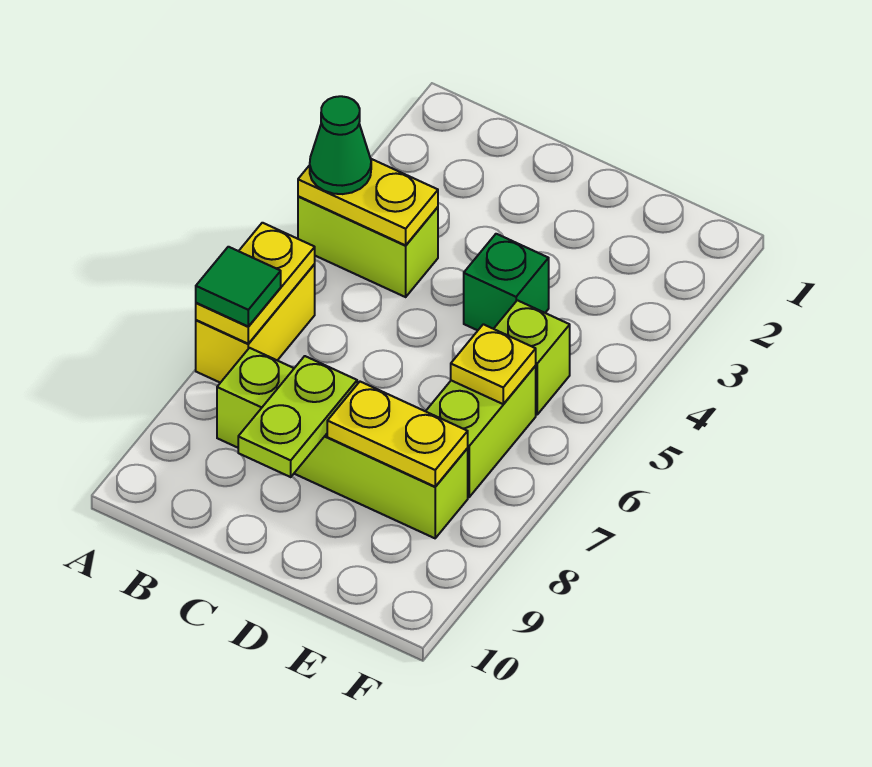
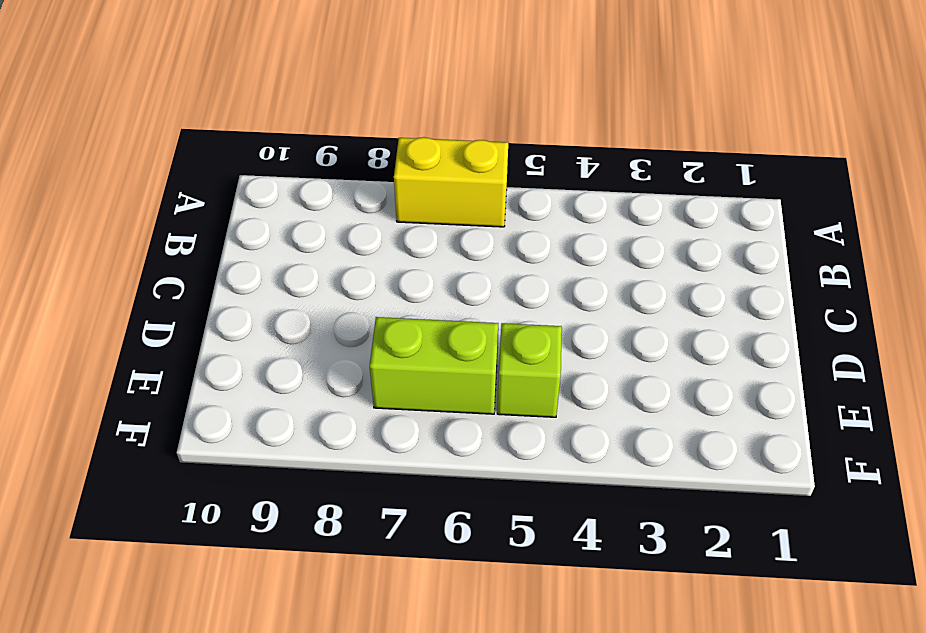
none -> lime 1x2 brick [298,196,438,297]
none -> lime 1x4 brick [217,348,468,538]
none -> green 1x1 brick [464,234,549,330]

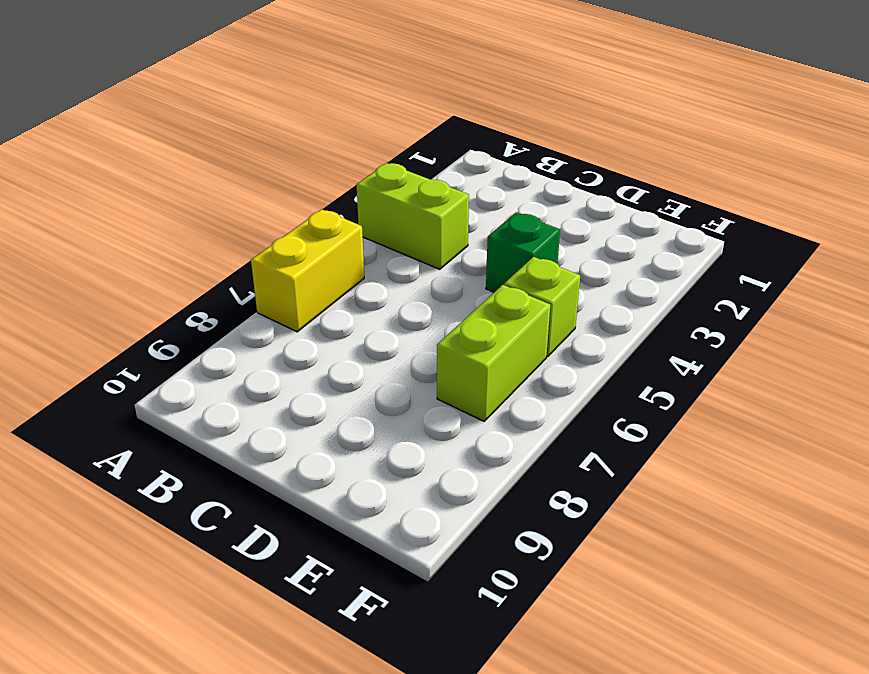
none -> lime 1x4 brick [217,348,468,538]
none -> yellow 1x2 plate [298,159,438,245]
none -> yellow 1x2 plate [196,223,315,344]

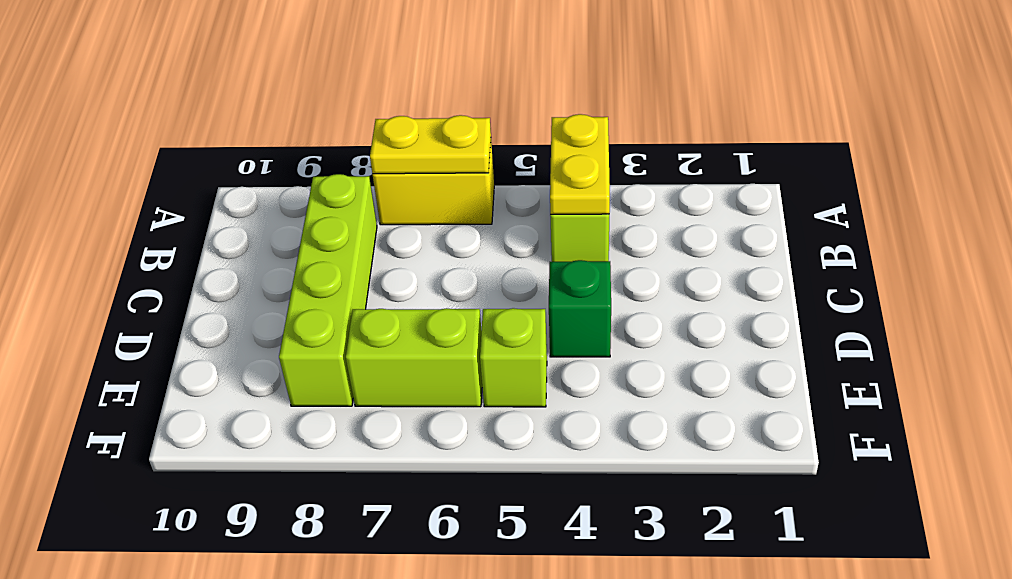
none -> lime 1x2 plate [238,356,357,477]
none -> yellow 1x2 plate [327,382,468,487]
none -> yellow 1x1 plate [451,324,536,404]

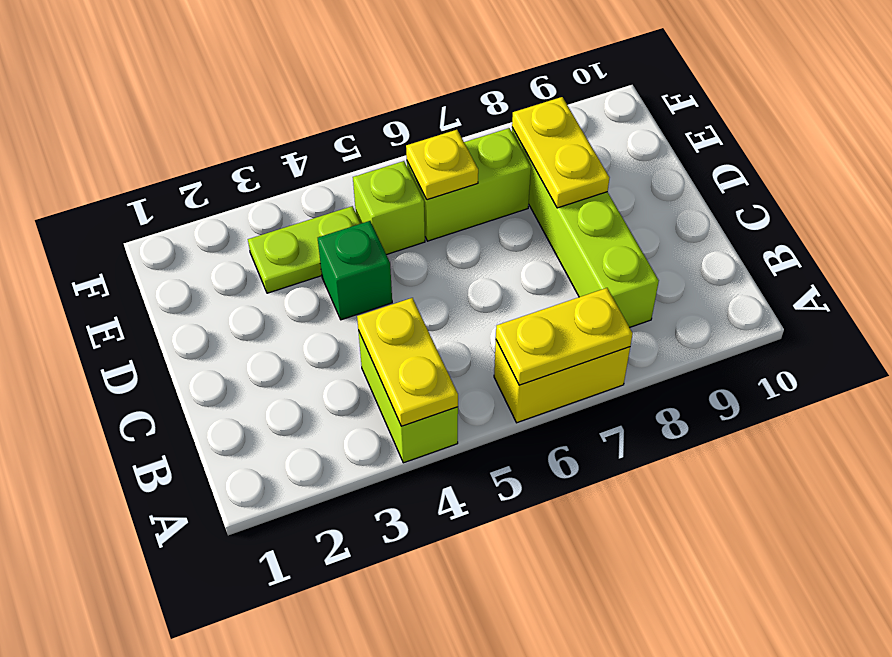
lime 1x2 plate [248,206,361,293] -> lime 1x2 plate moved to [238,356,357,477]
none -> green 1x1 cone [310,96,371,194]
none -> green 1x1 tile [196,247,281,327]

